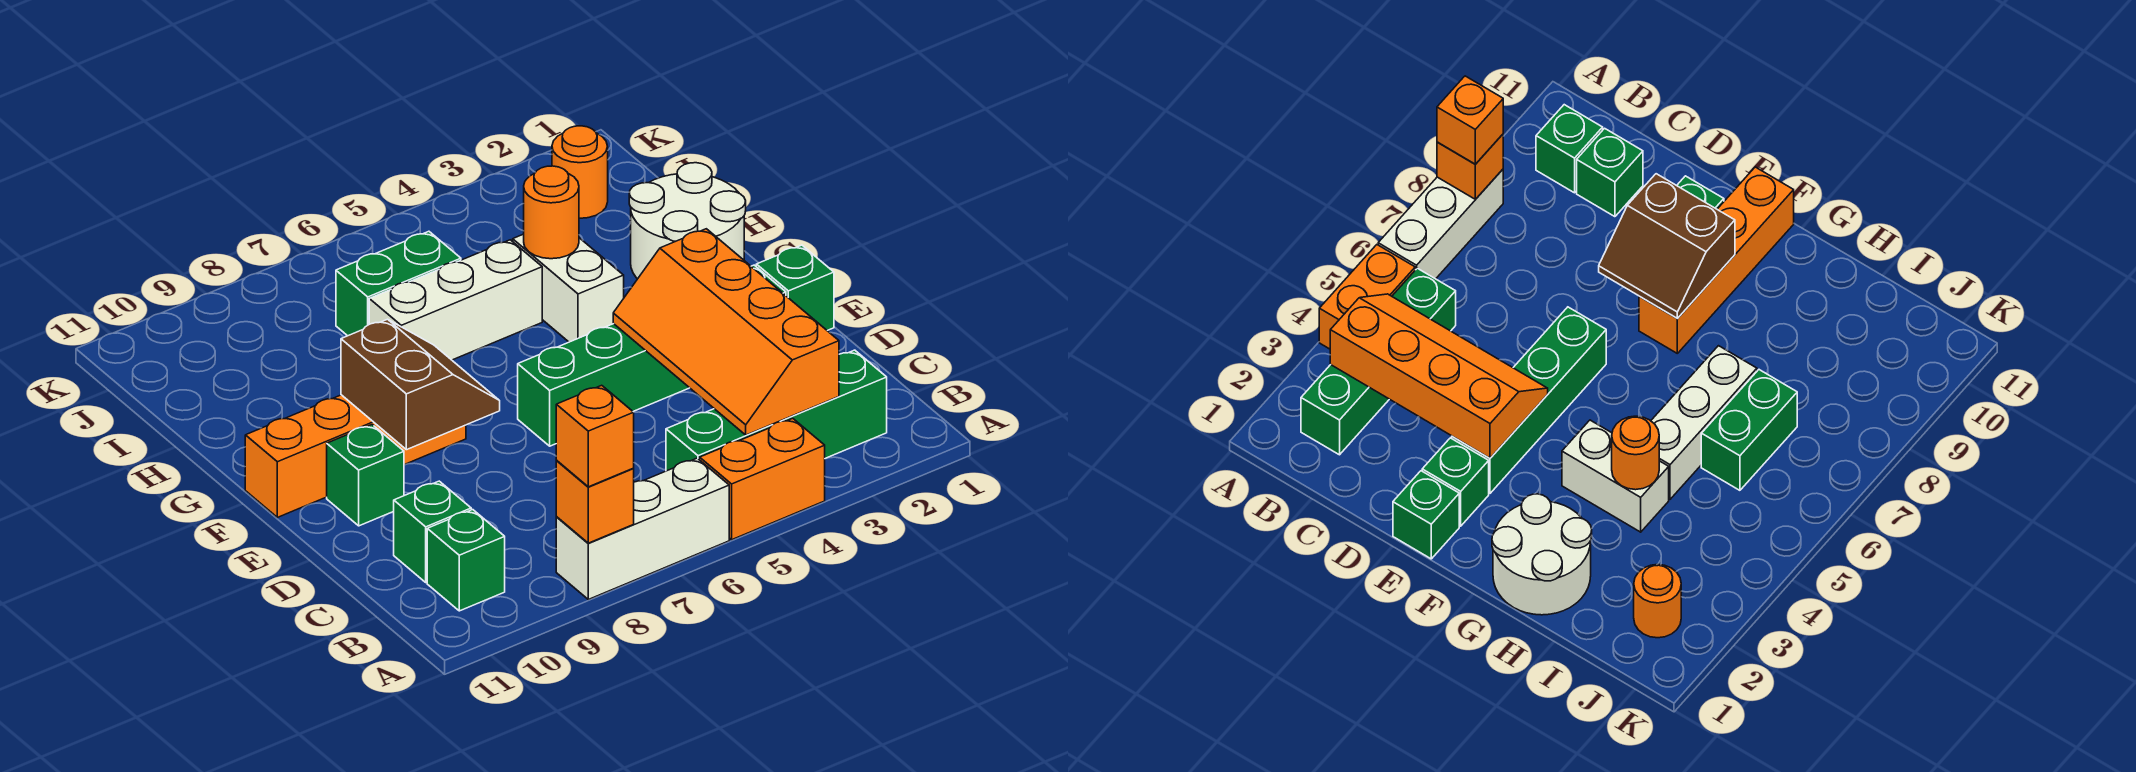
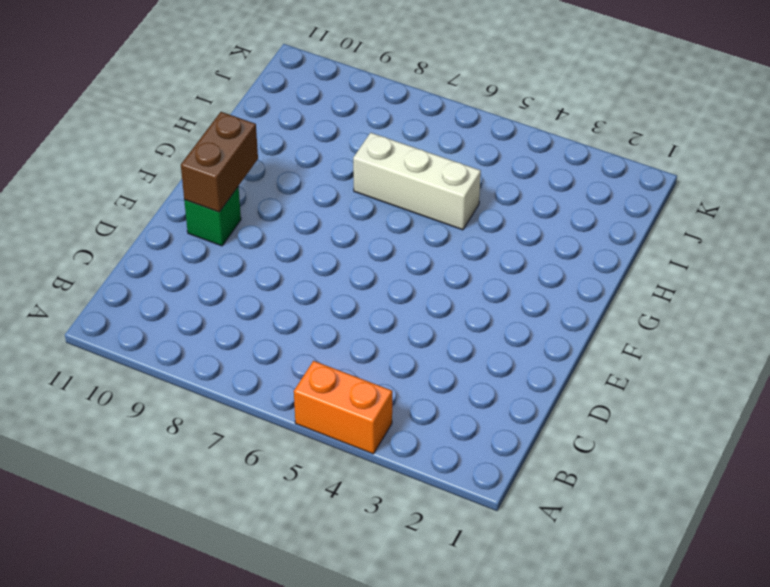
brown 1x2 brick [181,112,258,212] -> none
none -> white 1x3 brick [556,458,729,599]
none -> green 1x4 brick [666,350,887,471]
none -> green 1x1 brick [427,510,505,611]

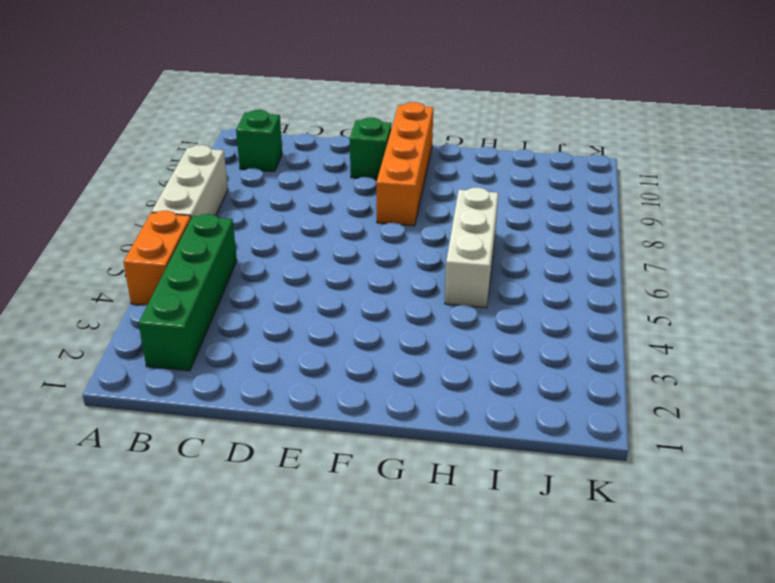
none -> green 1x1 brick [394,481,471,582]
none -> green 1x1 brick [756,245,834,331]
none -> green 1x1 brick [1422,438,1489,526]

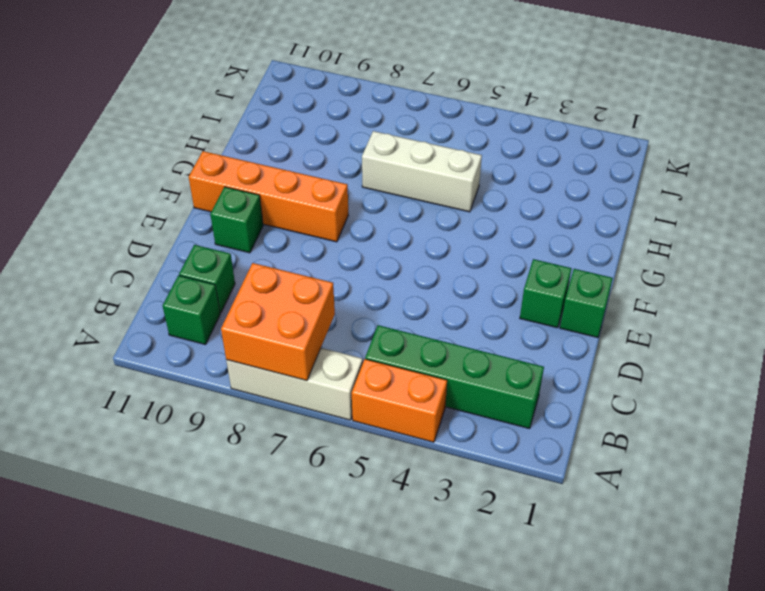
orange 2x2 brick [221,263,335,381] -> orange 1x1 brick [556,461,634,543]
none -> green 1x4 brick [518,324,689,446]
none -> white 2x2 round brick [629,163,746,279]
none -> white 1x2 brick [513,234,624,342]

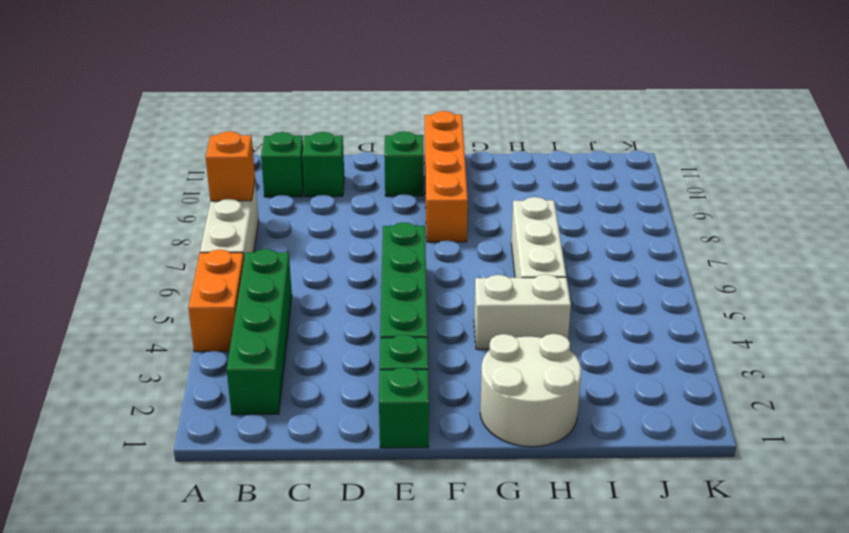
none -> green 1x2 brick [336,231,461,336]
none -> orange 1x1 round brick [552,126,608,218]
none -> orange 2x4 slope [613,229,839,435]

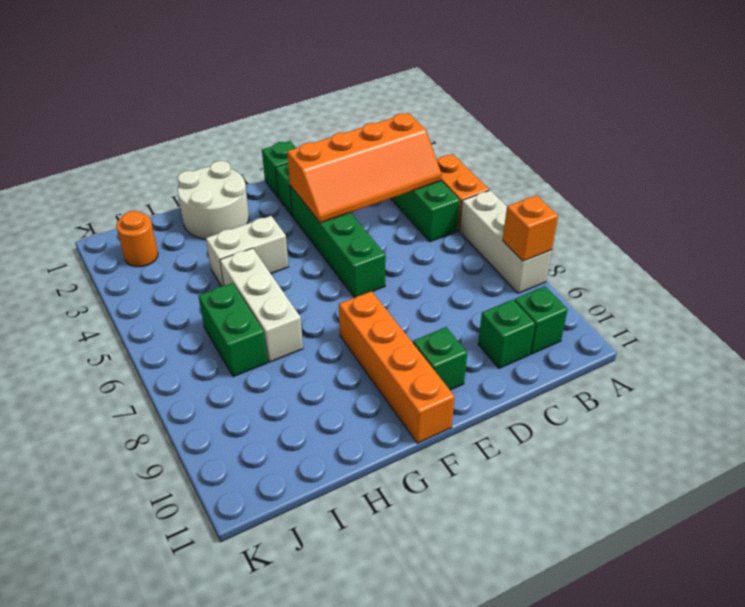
none -> brown 2x2 slope [341,319,500,450]
none -> orange 1x1 round brick [524,166,579,259]
none -> orange 1x1 brick [556,385,634,487]

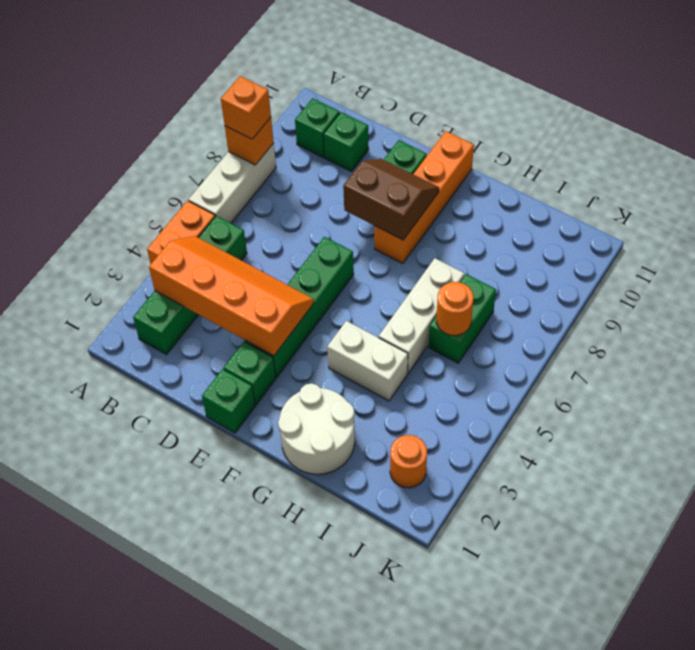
brown 2x2 slope [343,159,439,240] -> brown 2x2 slope turned to [341,319,500,450]
orange 1x1 round brick [436,282,474,336] -> orange 1x1 round brick moved to [524,166,579,259]

